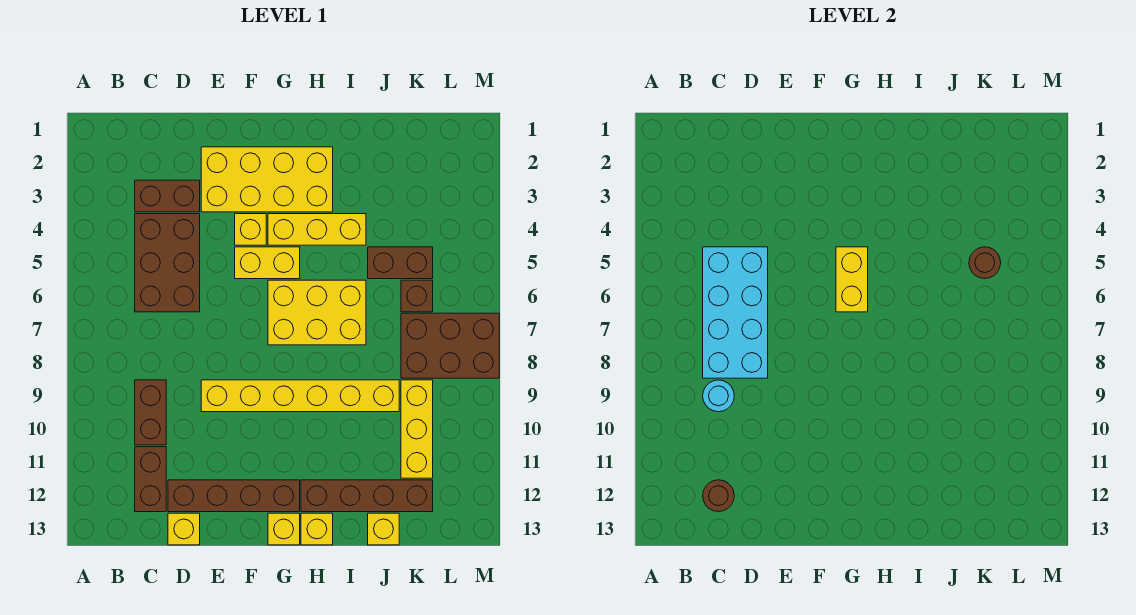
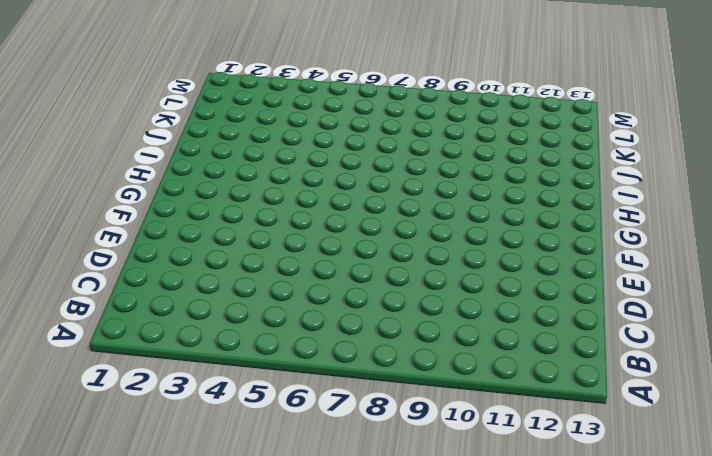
none -> brown 1x2 brick [135,180,200,212]
none -> brown 2x3 brick [135,214,200,312]
none -> brown 1x2 brick [135,380,166,445]

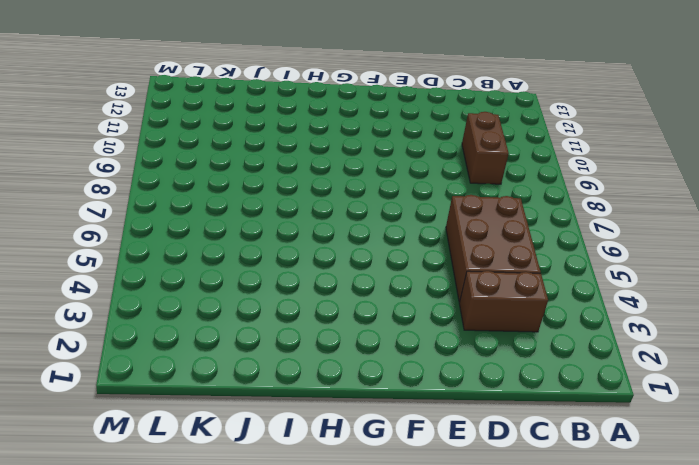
none -> brown 1x2 brick [135,447,166,512]
none -> brown 1x4 brick [168,480,300,512]
none -> yellow 1x1 brick [168,513,200,545]

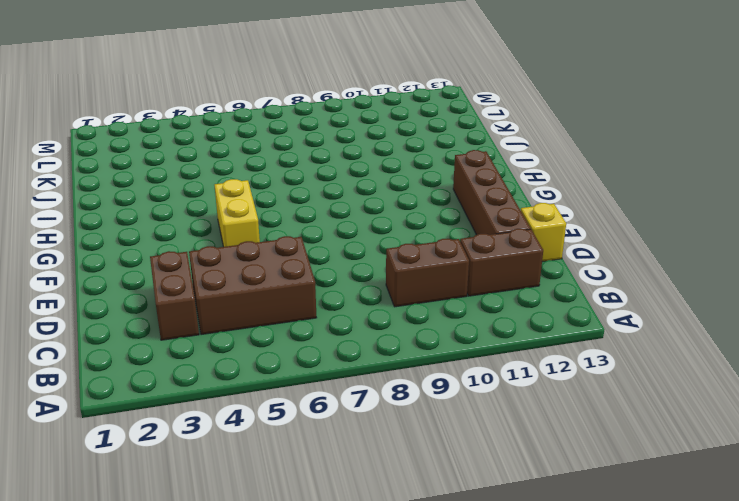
none -> yellow 2x4 brick [201,147,333,212]
none -> yellow 1x6 brick [201,380,399,412]
none -> yellow 1x1 brick [235,214,266,245]

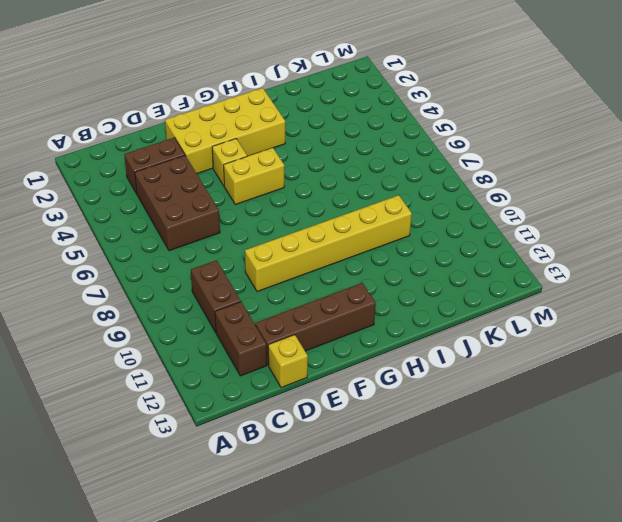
none -> yellow 1x3 brick [268,214,366,245]
none -> yellow 2x3 brick [268,280,366,345]
none -> yellow 1x1 brick [268,513,300,545]

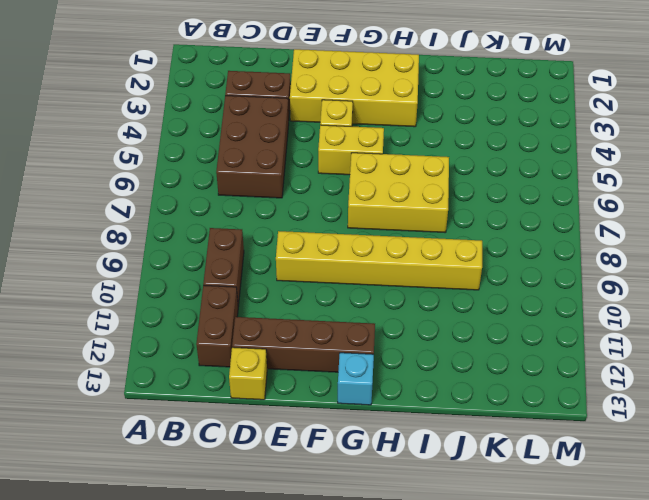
cyan 1x1 brick [338,353,374,405] -> yellow 1x1 brick [268,513,300,545]
none -> yellow 1x3 brick [268,214,366,245]
none -> brown 1x4 brick [301,480,433,512]
none -> yellow 1x1 brick [301,513,333,545]

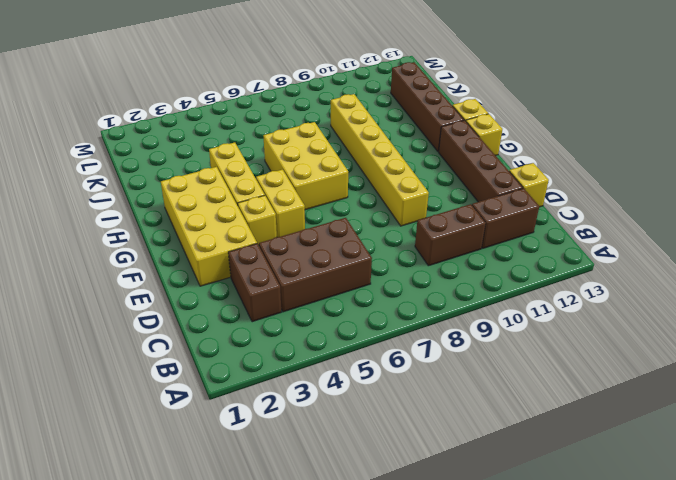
none -> brown 1x2 brick [368,247,433,279]
none -> yellow 1x1 brick [368,513,399,545]
none -> brown 1x1 brick [401,280,433,312]

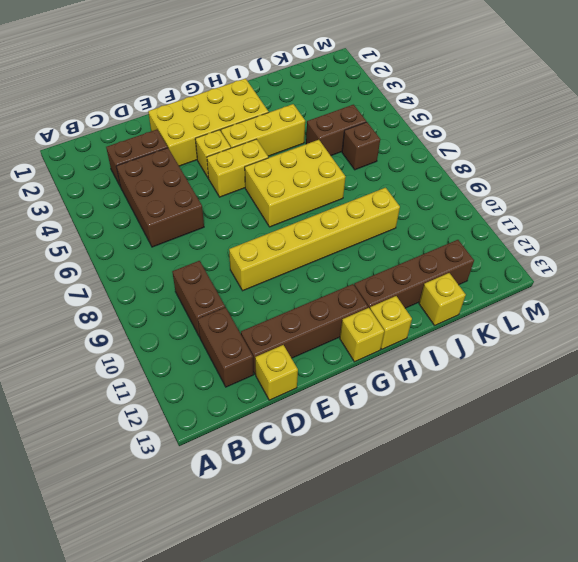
none -> brown 2x3 brick [401,313,499,378]
none -> yellow 1x3 brick [401,380,433,478]
none -> cyan 2x4 brick [703,247,768,378]

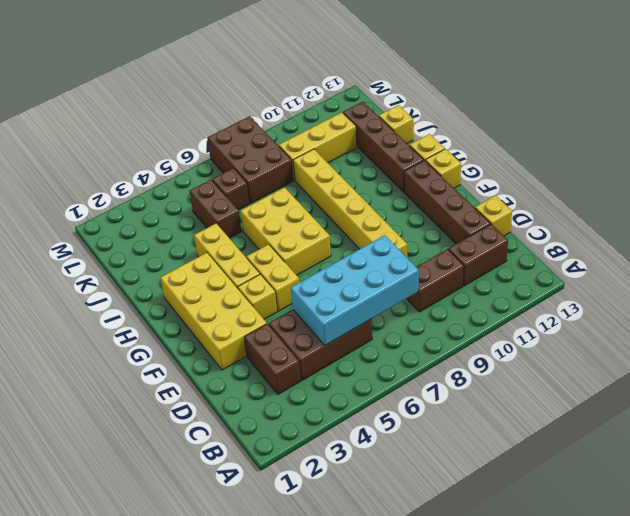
none -> cyan 1x1 round brick [703,380,734,412]
none -> brown 1x1 round brick [703,480,734,512]
none -> yellow 1x2 brick [836,247,868,312]

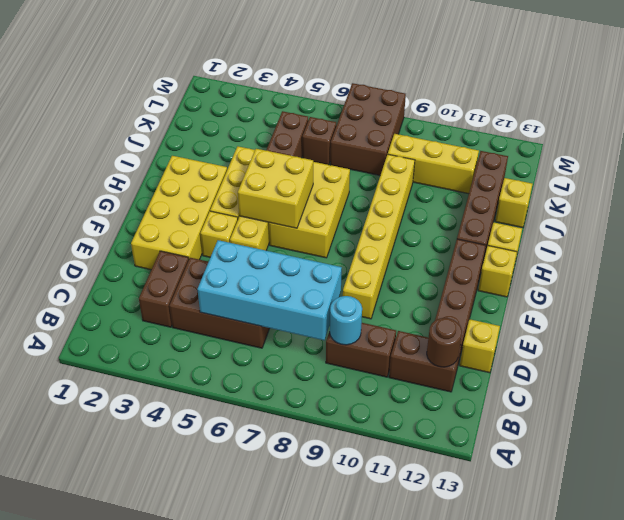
yellow 2x2 brick [238,149,313,228] -> yellow 1x2 brick [836,247,868,312]
none -> brown 1x1 round brick [969,247,1001,279]

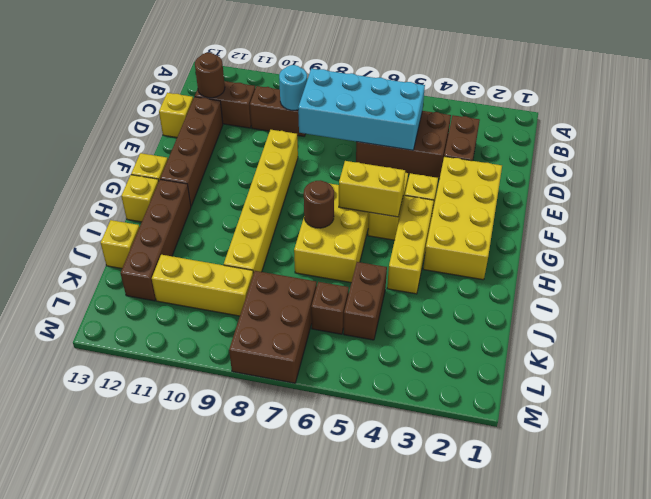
brown 1x1 round brick [304,180,334,228] -> brown 1x1 round brick moved to [969,247,1001,279]

